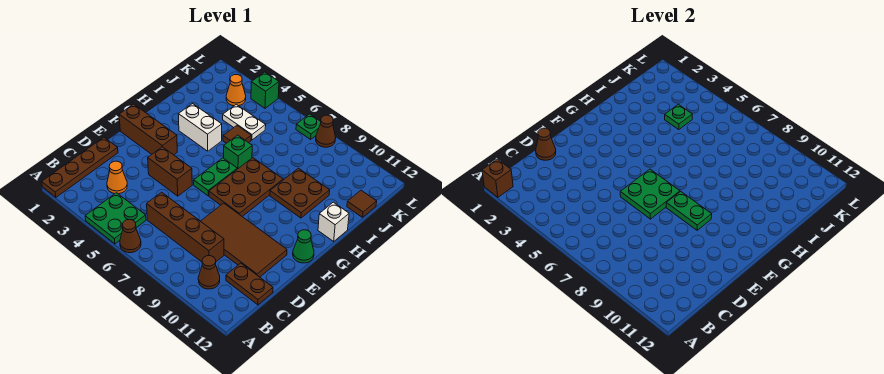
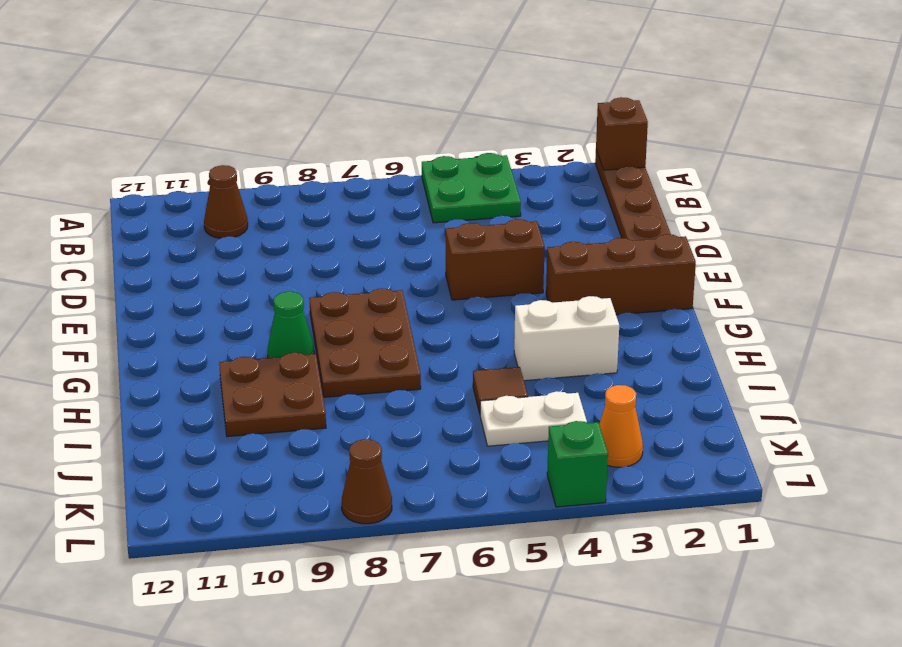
green 1x1 cone [267,292,314,358] -> green 1x1 cone moved to [293,230,314,263]
none -> brown 1x1 cone [120,220,141,253]
none -> orange 1x1 cone [107,161,127,194]
none -> brown 1x4 brick [147,192,224,262]

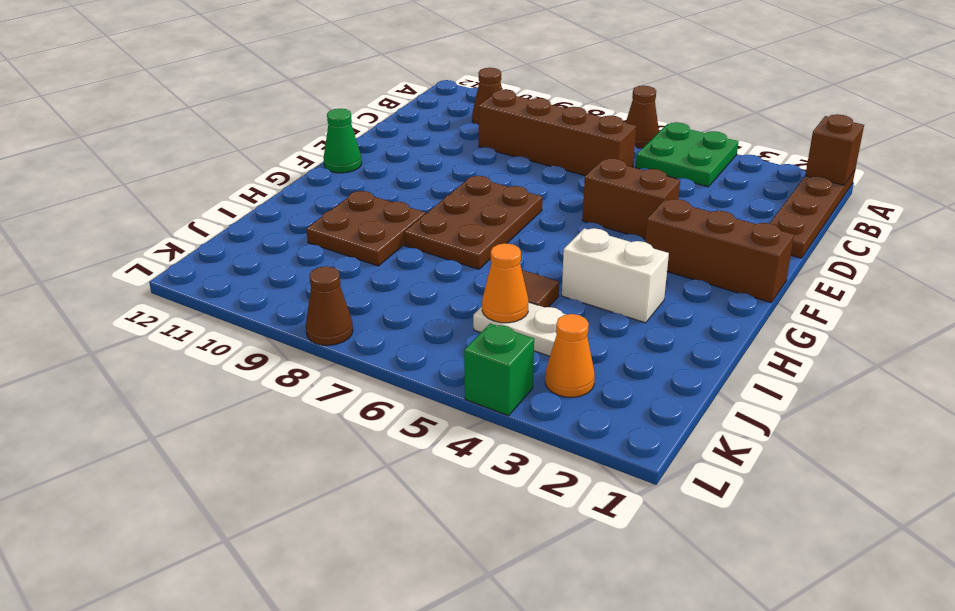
orange 1x1 cone [482,243,529,323] -> orange 1x1 cone moved to [107,161,127,194]
none -> brown 1x2 plate [226,263,273,305]
none -> brown 2x4 tile [201,203,287,277]
none -> green 1x2 plate [194,158,237,196]

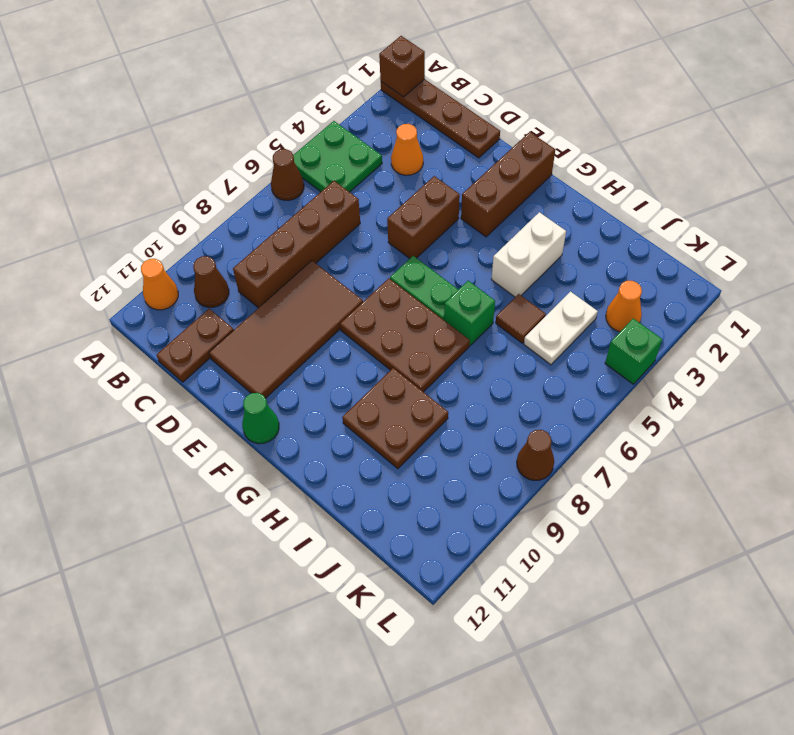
orange 1x1 cone [141,259,178,310] -> none
none -> white 1x1 brick [318,202,349,241]
none -> brown 1x1 tile [347,190,377,217]
none -> green 1x1 plate [296,114,321,139]

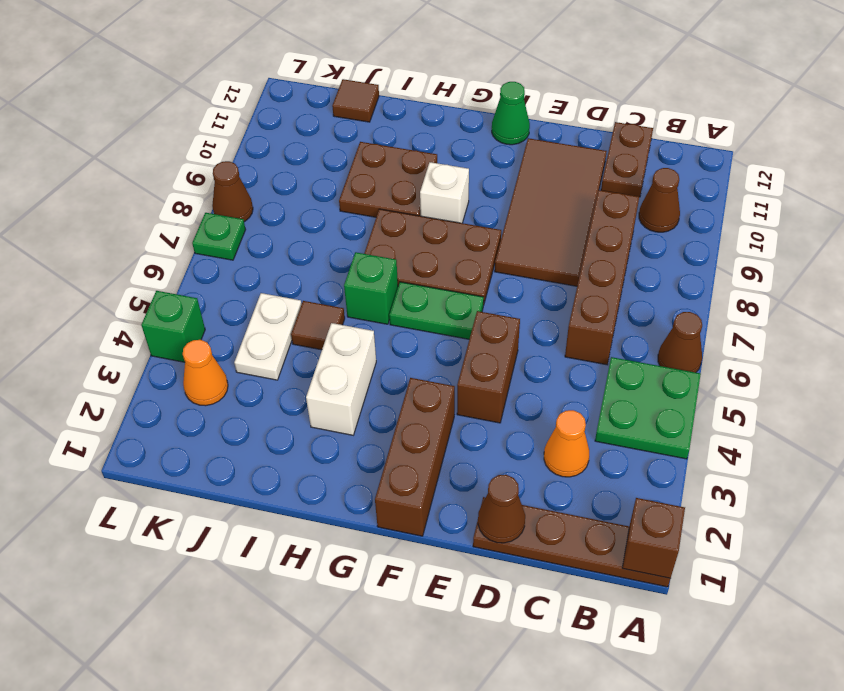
white 1x1 brick [420,162,469,223] -> white 1x1 brick moved to [318,202,349,241]
none -> green 2x2 plate [620,169,680,219]
none -> green 1x2 plate [666,192,712,230]
none -> green 1x1 plate [665,104,692,129]

